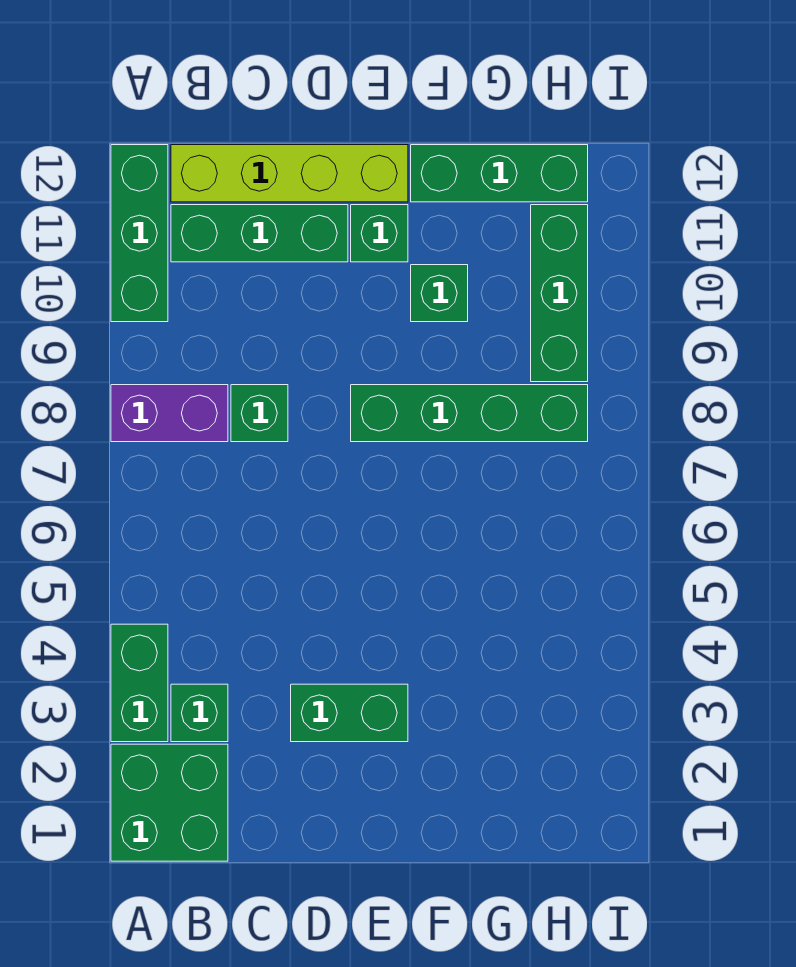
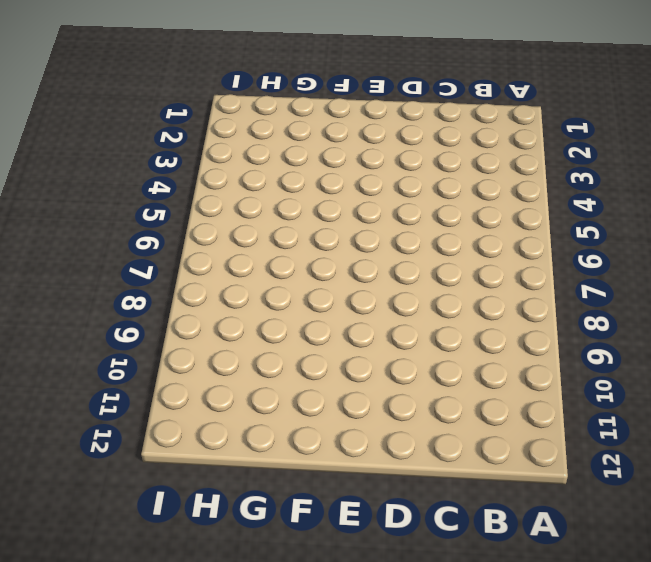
none -> green 2x2 brick [111,744,228,861]
none -> green 1x2 brick [111,624,168,742]
none -> purple 1x2 brick [111,385,228,442]

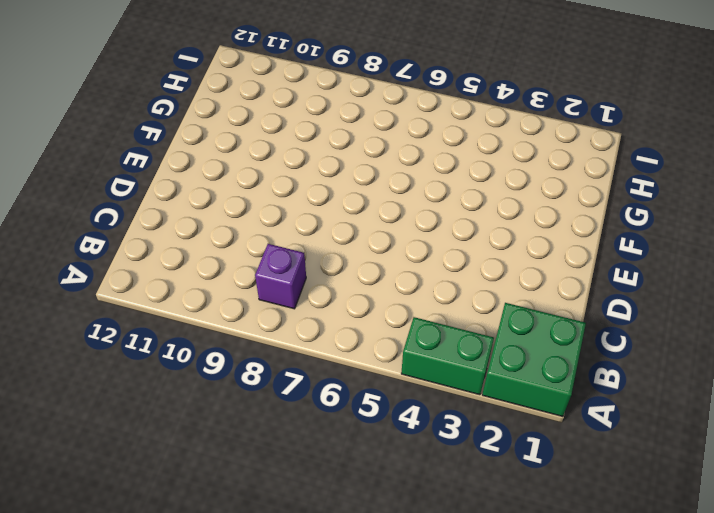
purple 1x1 brick [255,244,306,309] -> purple 1x2 brick [111,385,228,442]
none -> green 1x3 brick [111,145,168,322]
none -> green 1x1 brick [171,684,228,742]
none -> green 1x3 brick [171,205,348,262]

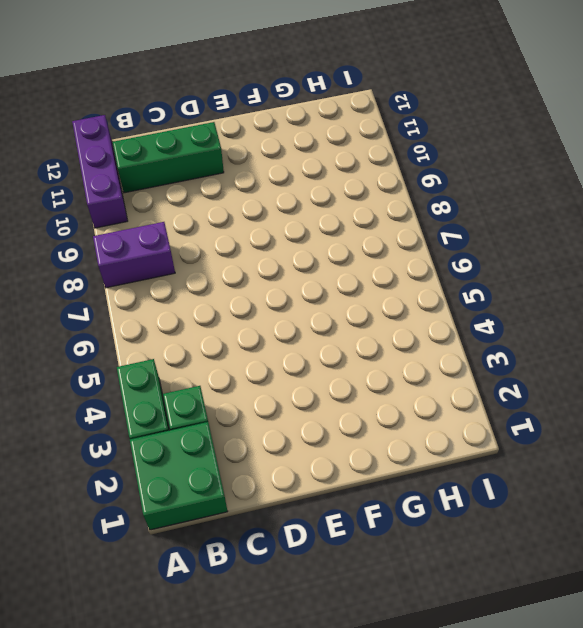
purple 1x3 brick [72,115,128,228] -> green 1x3 brick [111,145,168,322]
none -> lime 1x4 brick [171,145,408,202]
none -> green 1x1 brick [231,385,288,442]
none -> green 1x2 brick [291,684,408,742]

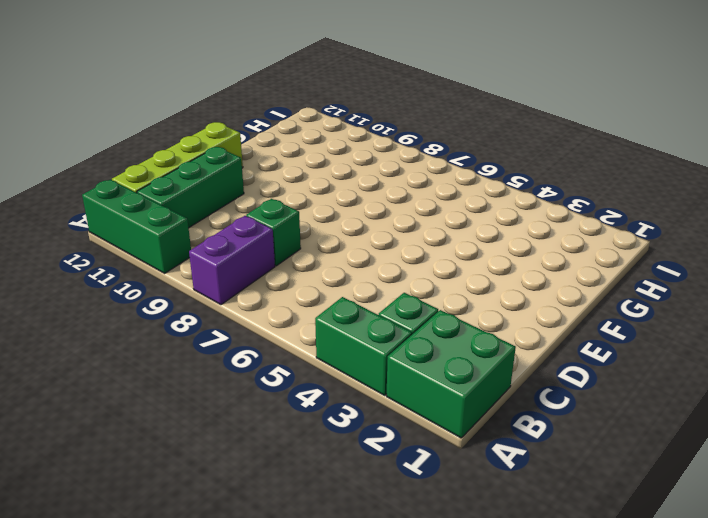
none -> green 1x2 brick [291,684,408,742]
none -> green 1x4 brick [351,385,588,442]
none -> green 1x1 brick [351,205,408,262]

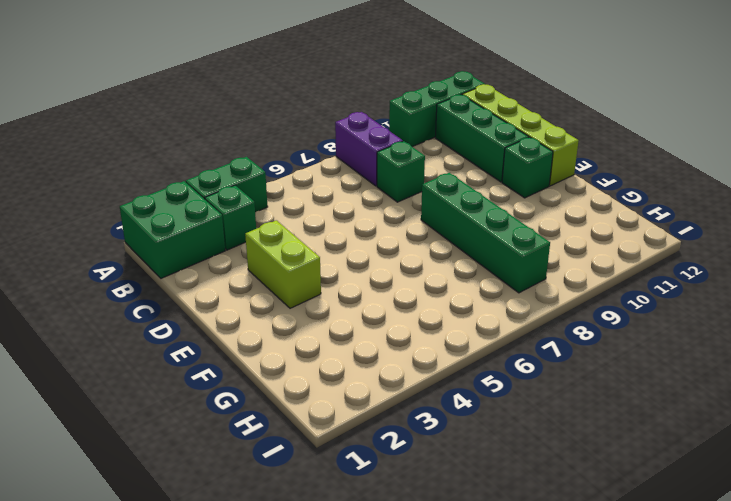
lime 1x2 brick [245,220,321,308] -> green 1x2 brick [291,684,408,742]
none -> green 1x1 brick [411,265,468,322]
none -> green 1x3 brick [411,145,588,202]
none -> green 1x3 brick [531,205,588,382]

